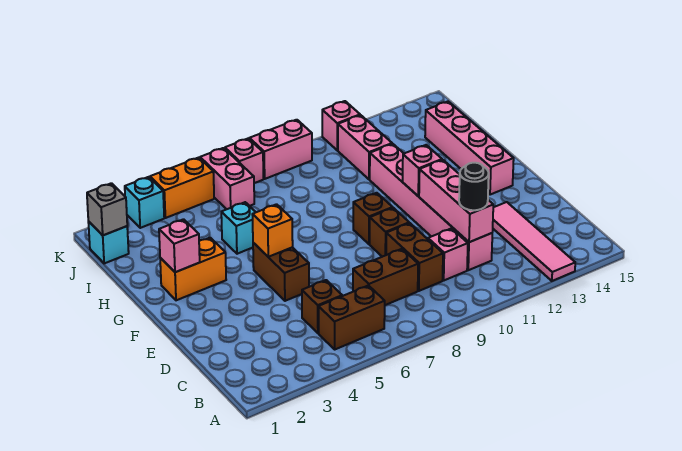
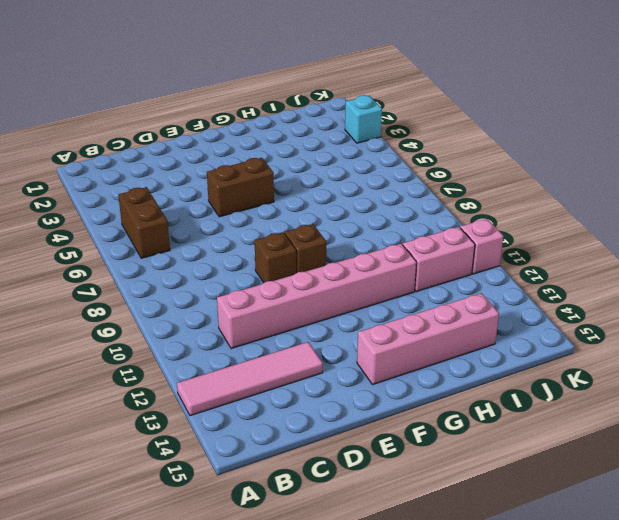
none -> brown 1x1 brick [302,280,342,333]
none -> brown 1x2 brick [353,249,418,305]
none -> brown 1x2 brick [386,223,443,291]

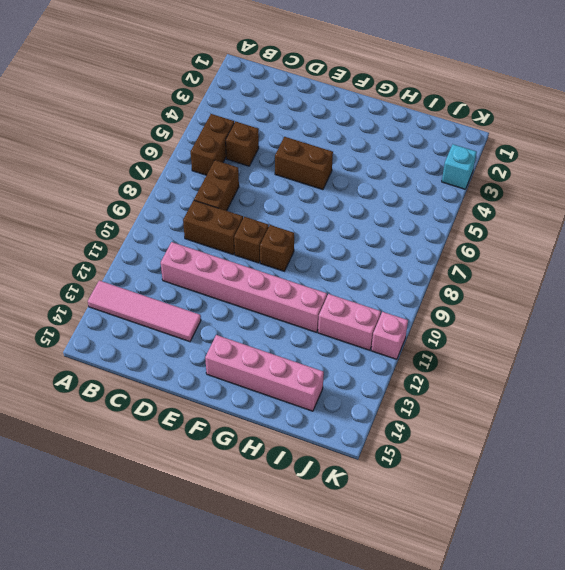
none -> pink 1x1 brick [428,228,468,280]
none -> orange 1x2 brick [160,238,226,300]
none -> cyan 1x1 brick [221,202,256,254]

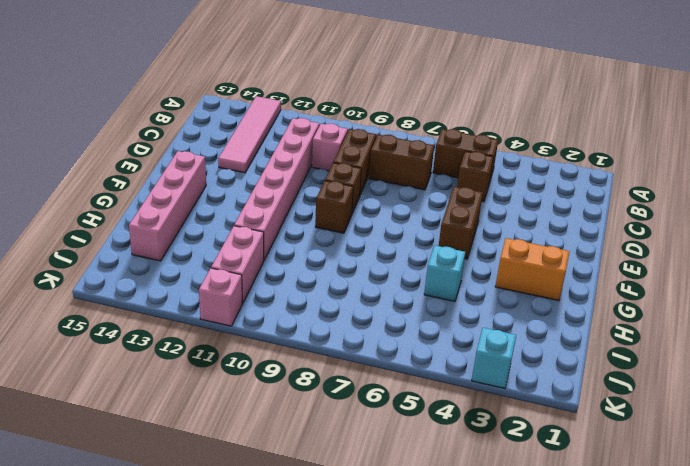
none -> cyan 1x1 brick [88,221,129,263]
none -> pink 1x2 brick [200,148,254,209]
none -> orange 1x2 brick [150,158,214,218]

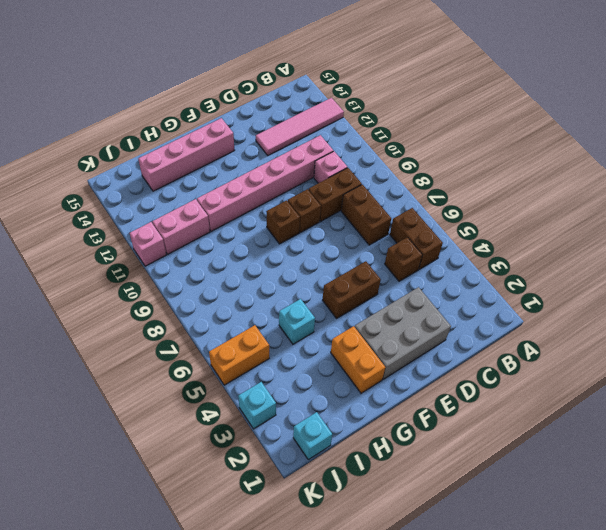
grey 2x3 brick [355,287,451,379] -> none
orange 1x2 brick [209,325,269,385] -> orange 1x2 brick turned to [150,158,214,218]
none -> pink 1x2 brick [200,148,254,209]
none -> pink 1x1 brick [225,138,263,183]
none -> pink 1x2 brick [249,120,312,179]

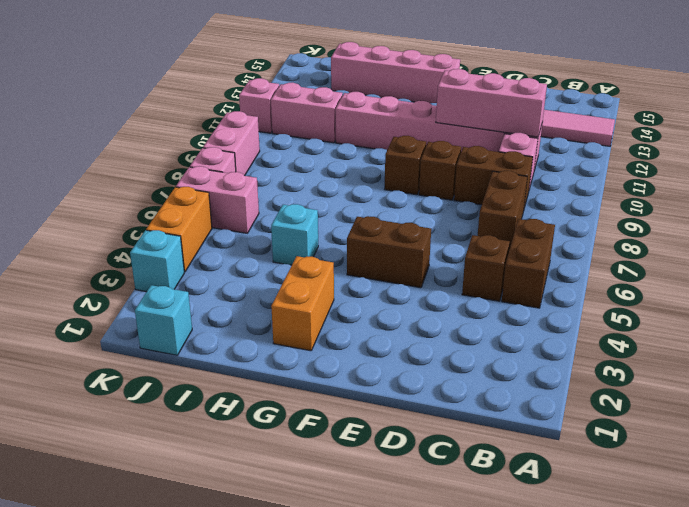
none -> orange 1x1 brick [252,204,293,257]
none -> pink 1x1 brick [403,145,442,196]
none -> pink 1x1 brick [159,219,200,272]

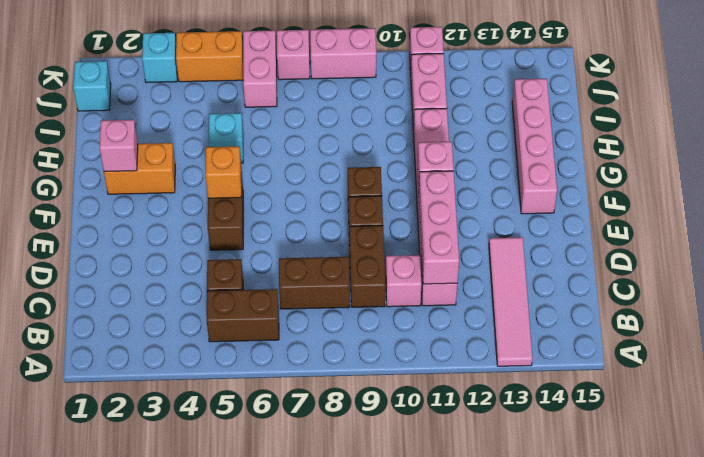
none -> grey 1x1 brick [87,183,127,235]
none -> black 1x1 round brick [459,163,489,210]

